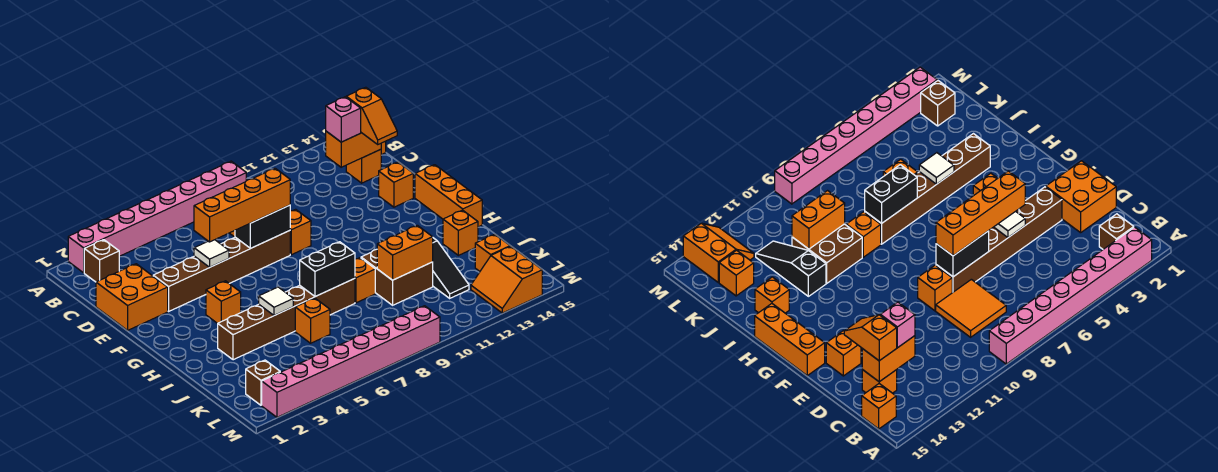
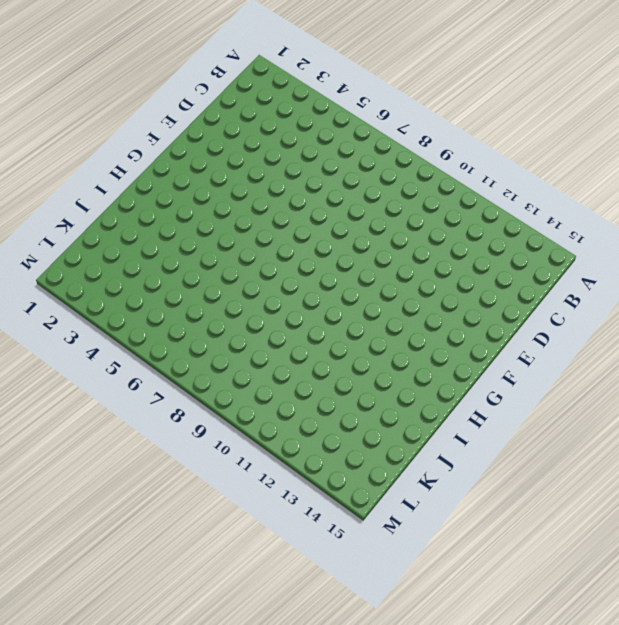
none -> pink 1x8 brick [68,161,246,273]
none -> brown 1x1 brick [84,240,119,282]
none -> orange 1x1 brick [862,384,896,429]
none -> orange 2x2 tile [936,279,1006,337]

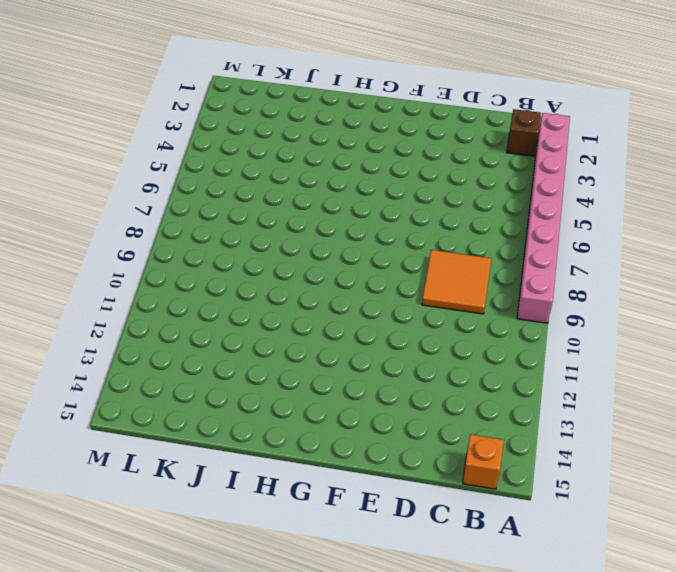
none -> orange 1x1 brick [346,149,381,183]
none -> orange 2x2 brick [96,264,168,330]
none -> brown 1x6 brick [153,231,290,311]
none -> orange 1x1 brick [290,209,311,255]

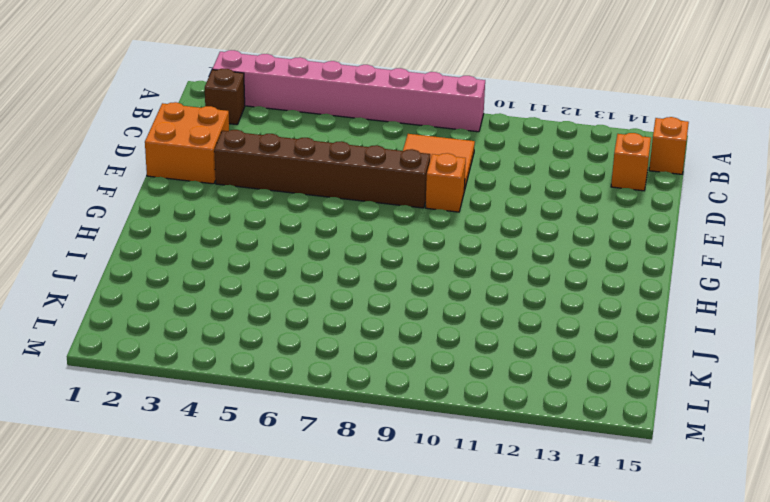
none -> orange 1x1 brick [379,162,413,207]
none -> orange 1x3 brick [415,165,482,227]
none -> orange 1x1 brick [206,281,241,324]
none -> brown 1x6 brick [218,278,355,360]

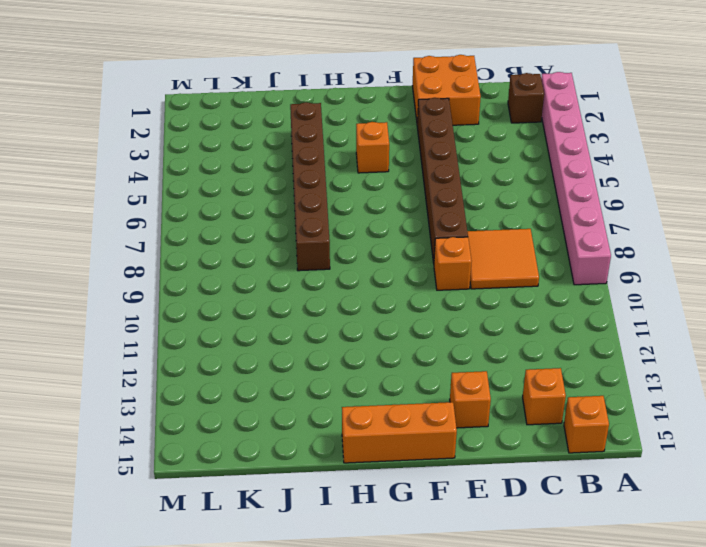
none -> orange 1x1 brick [355,258,375,303]
none -> brown 2x2 brick [361,249,433,305]
none -> black 1x3 slope [433,238,469,298]
none -> orange 1x1 brick [443,210,478,255]

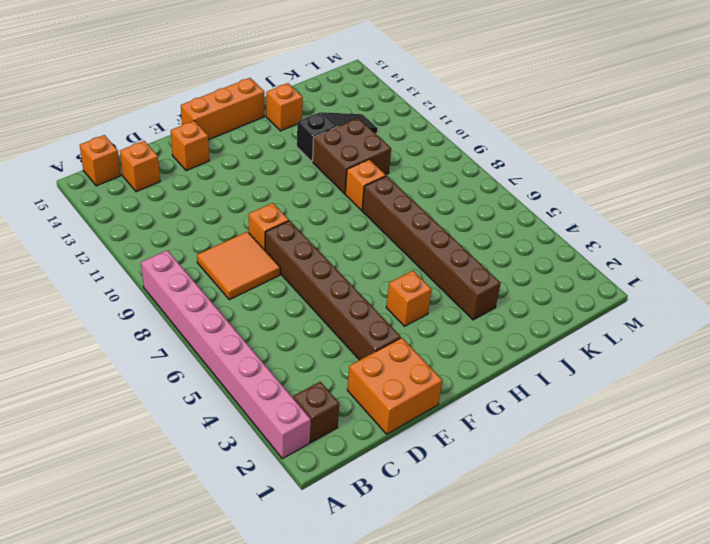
none -> orange 1x1 brick [295,298,330,343]
none -> orange 1x1 brick [475,234,510,271]
none -> brown 1x1 brick [246,360,280,405]
none -> orange 2x2 slope [471,246,542,313]

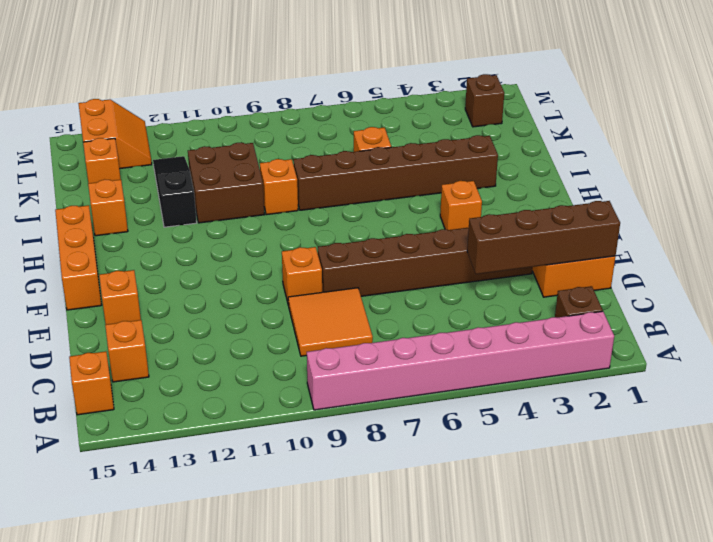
brown 1x4 brick [467,201,620,274] -> none
none -> pink 1x8 brick [262,306,440,417]
none -> orange 1x2 brick [326,131,381,167]
none -> white 1x1 tile [194,240,229,267]
none -> black 1x2 brick [235,205,290,248]

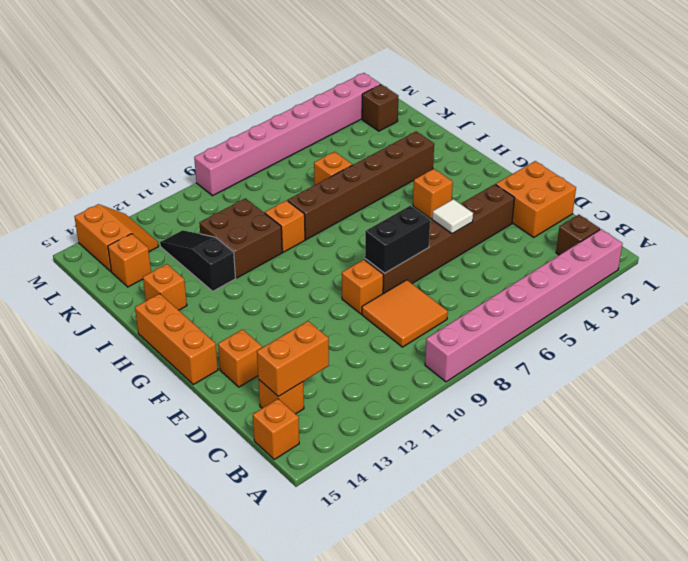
none -> white 1x1 tile [259,287,293,315]
none -> black 1x2 brick [300,242,355,297]
none -> orange 1x2 brick [377,225,433,280]
none -> pink 1x1 brick [326,97,361,142]

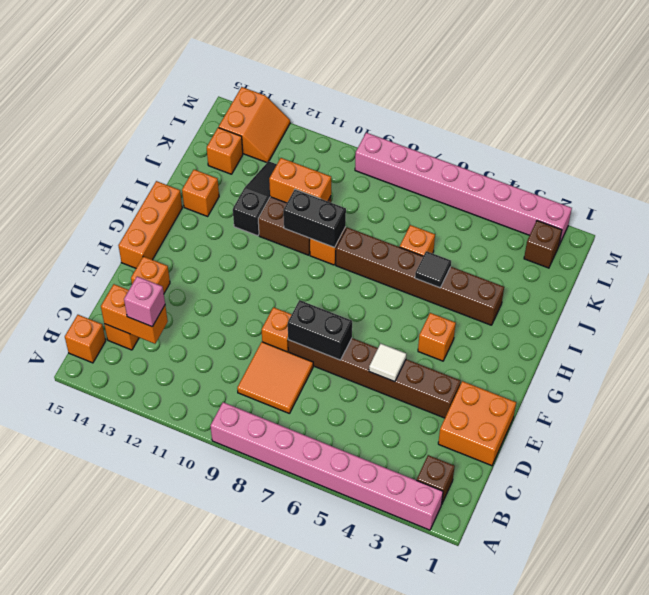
black 1x1 tile [415,251,451,288] -> white 1x1 tile [259,287,293,315]
black 1x2 brick [283,189,346,248] -> black 1x2 brick moved to [300,242,355,297]
none -> orange 1x2 slope [346,87,397,144]
none -> orange 1x4 brick [194,168,290,242]

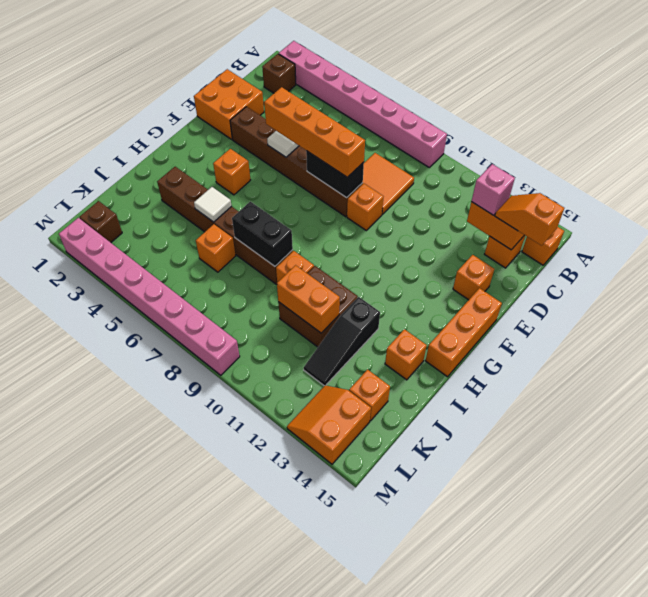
orange 1x2 slope [495,193,564,246] -> orange 1x2 slope turned to [346,87,397,144]

